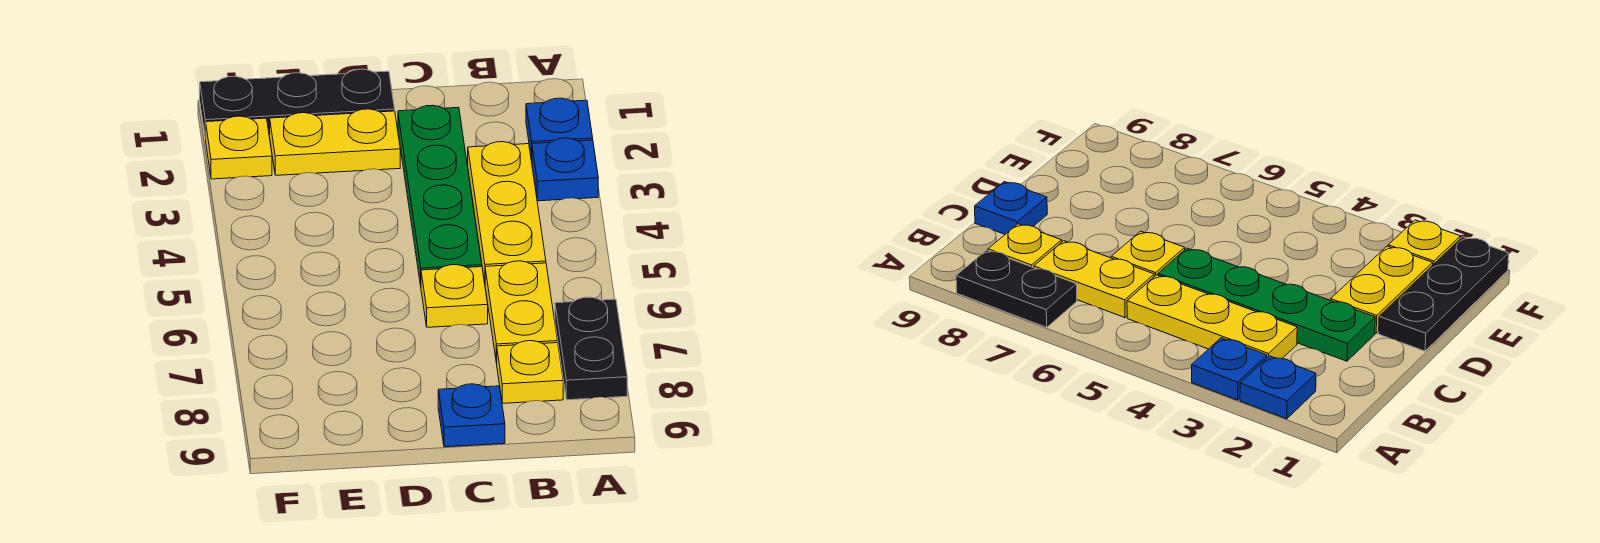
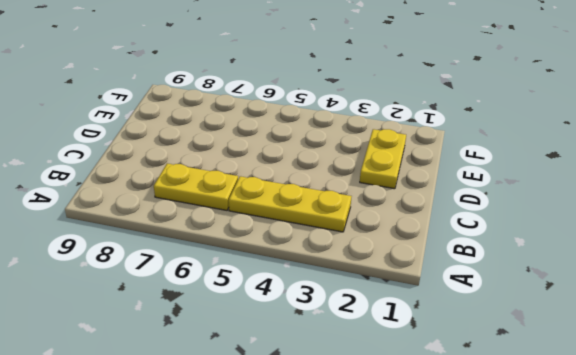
none -> blue 1x1 plate [526,98,593,161]
none -> blue 1x1 plate [532,138,598,201]
none -> black 1x2 plate [555,297,627,400]

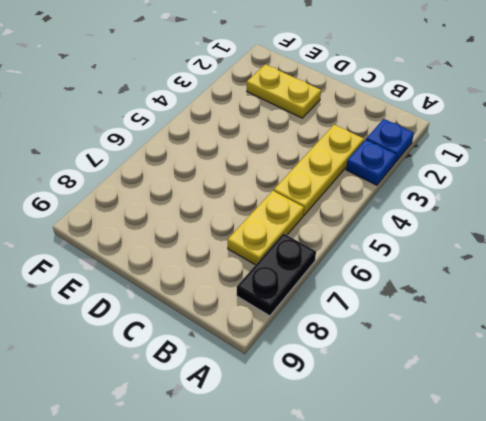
none -> yellow 1x1 plate [497,341,563,403]
none -> green 1x4 plate [398,105,482,285]
none -> yellow 1x1 plate [421,265,488,327]

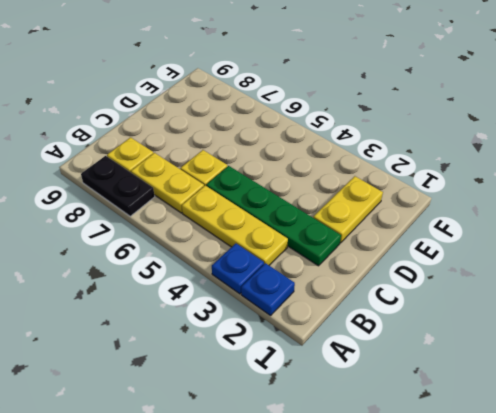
none -> blue 1x1 plate [438,384,505,447]
none -> black 1x3 plate [200,69,395,139]
none -> yellow 1x1 plate [206,116,272,179]

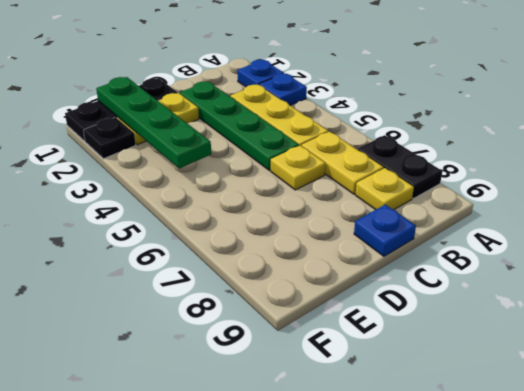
green 1x4 plate [96,77,211,168] -> none
black 1x1 plate [83,117,136,159] -> yellow 1x1 plate [206,116,272,179]

